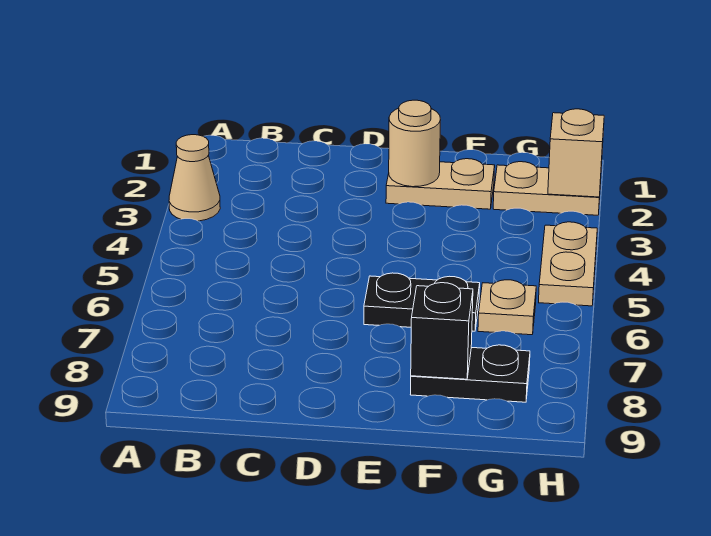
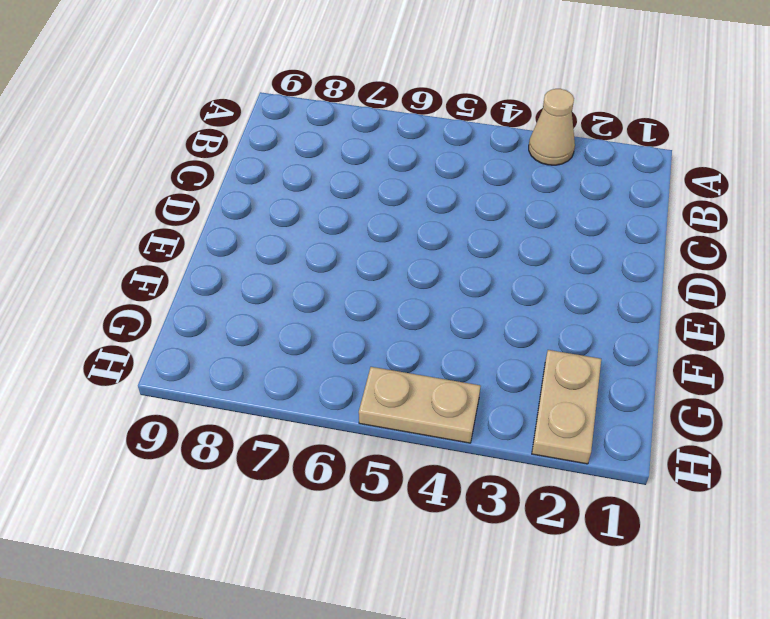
none -> tan 1x2 plate [386,159,495,209]
none -> black 1x2 plate [364,273,480,331]

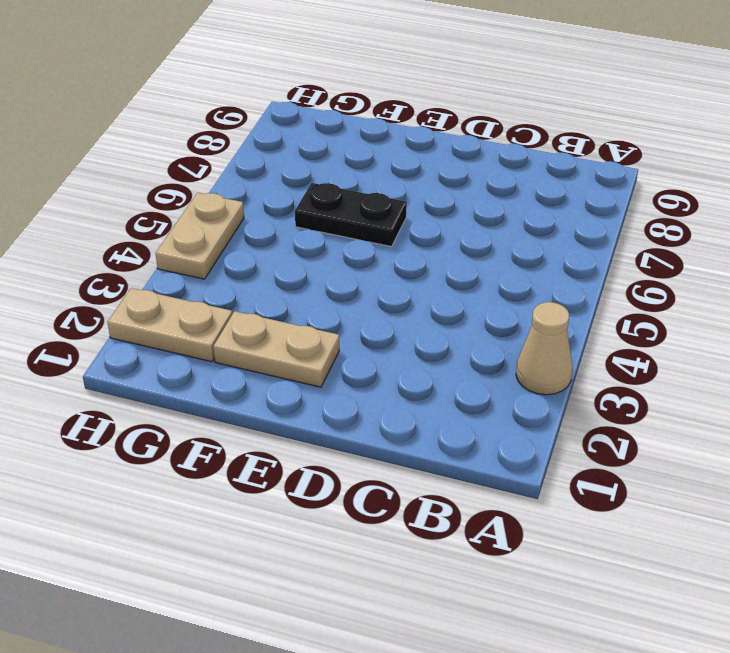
none -> black 1x2 plate [410,345,530,402]
none -> tan 1x1 plate [478,280,536,335]

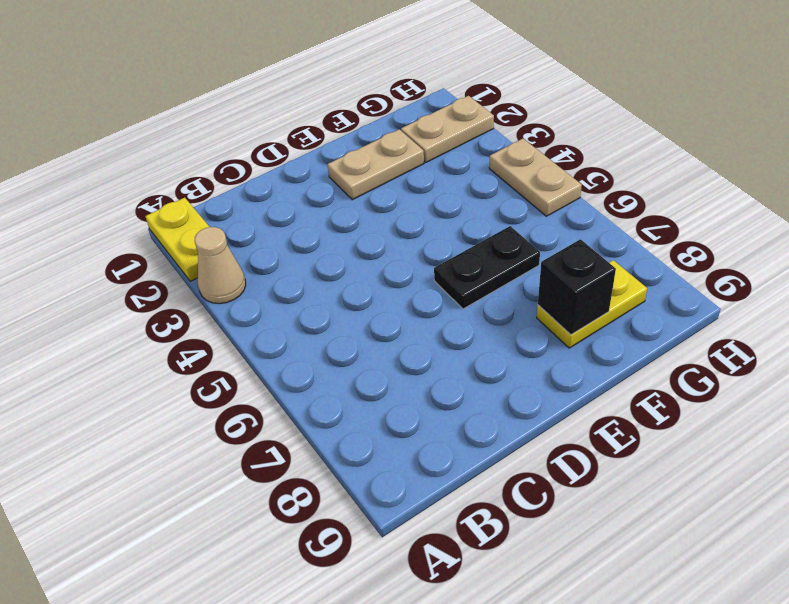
yellow 1x2 plate [145,198,209,281] -> none
yellow 1x2 plate [537,260,647,348] -> black 1x2 plate [410,345,530,402]
none -> tan 1x1 plate [478,280,536,335]
none -> tan 1x1 round brick [389,100,441,187]

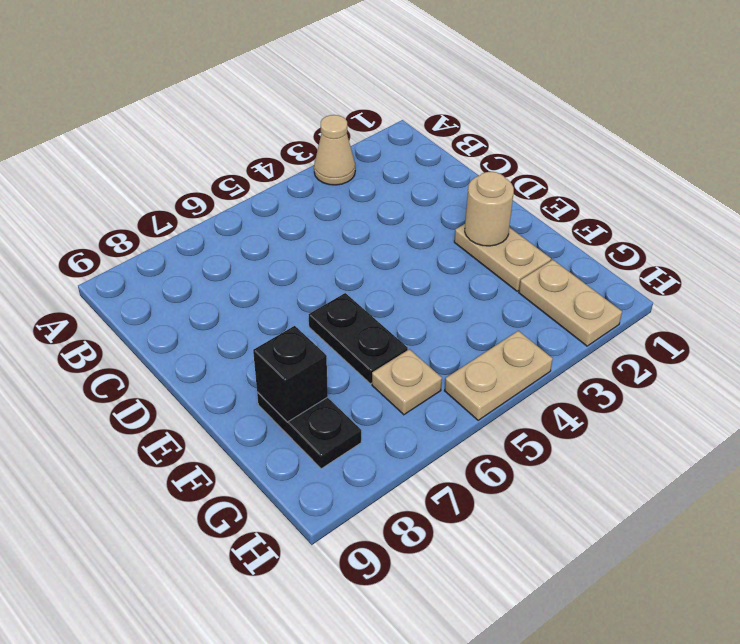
none -> tan 1x1 brick [548,109,604,197]

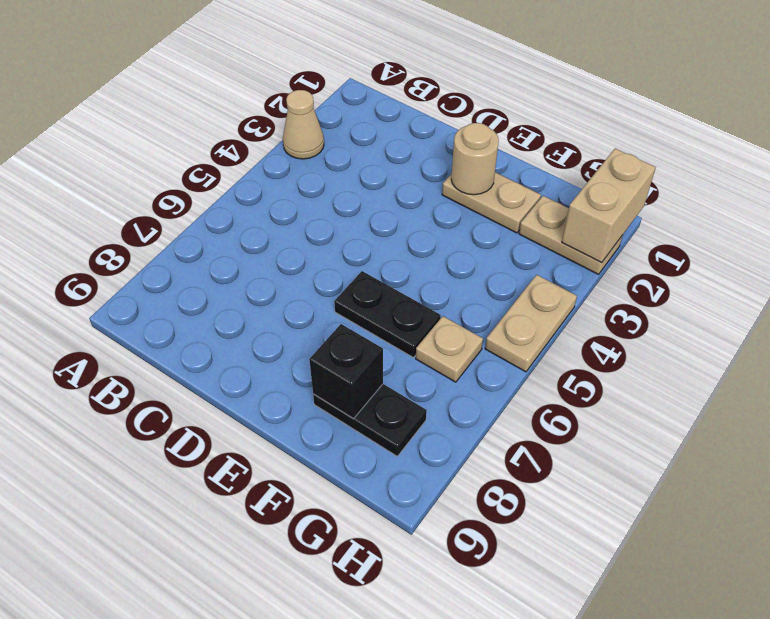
tan 1x2 brick [562,149,656,263] -> tan 1x1 brick [548,109,604,197]

